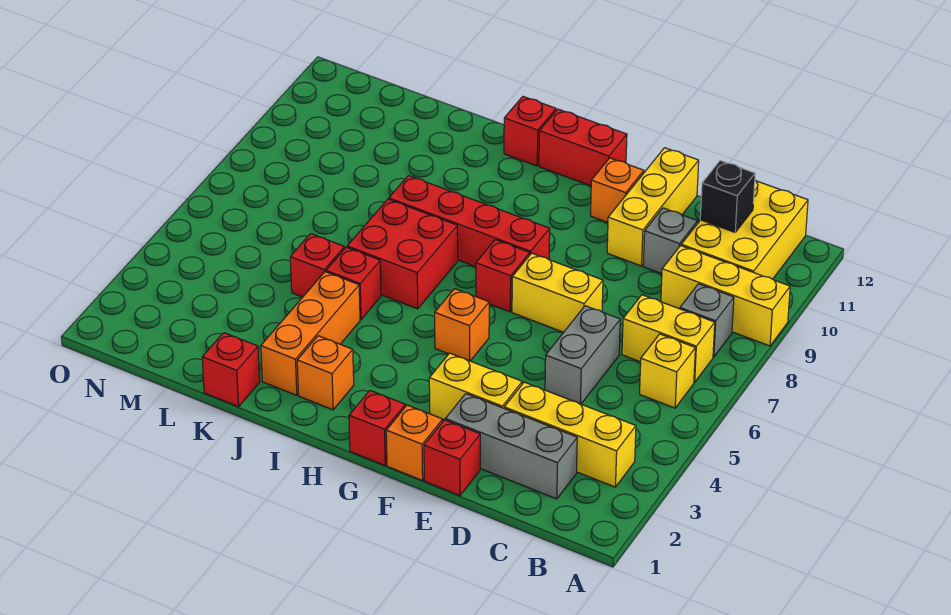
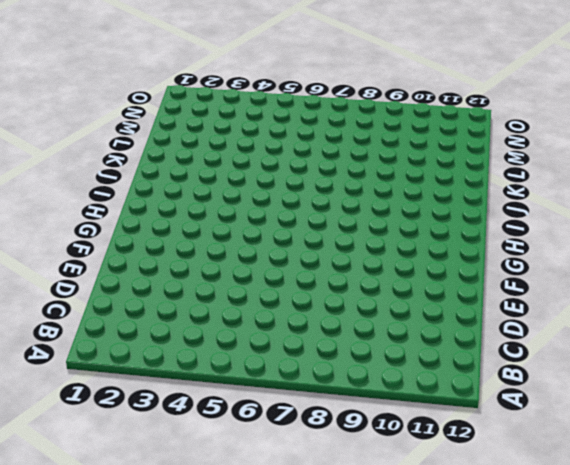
none -> yellow 1x3 brick [661,246,790,346]
none -> yellow 1x3 brick [504,382,636,487]
none -> yellow 1x1 brick [640,334,695,408]

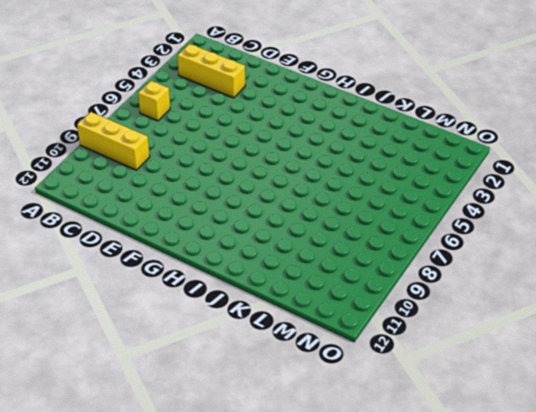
none -> yellow 1x2 brick [622,295,715,382]
none -> grey 1x1 brick [680,284,734,357]
none -> yellow 2x3 brick [681,180,808,279]

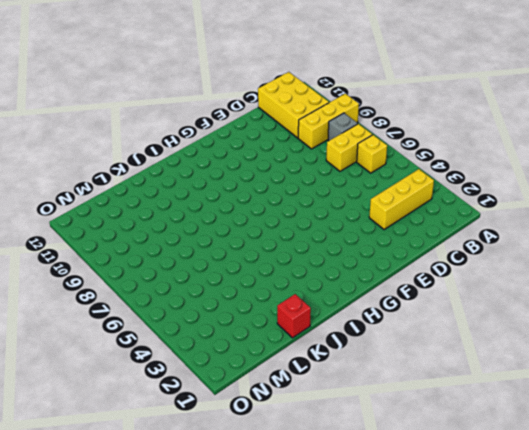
none -> grey 1x3 brick [445,394,577,499]
none -> grey 1x2 brick [545,306,620,404]
none -> grey 1x1 brick [643,208,698,274]

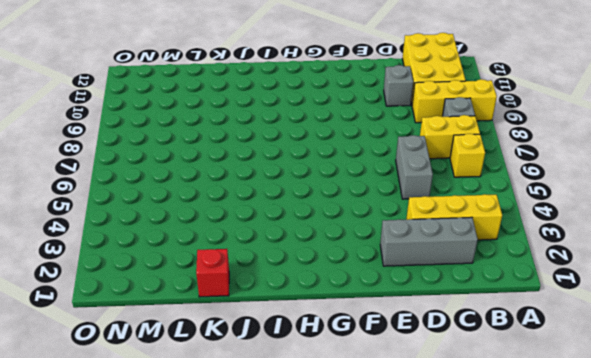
none -> red 1x1 brick [424,420,480,496]
none -> yellow 1x2 brick [429,353,522,420]
none -> yellow 1x2 brick [512,253,603,332]

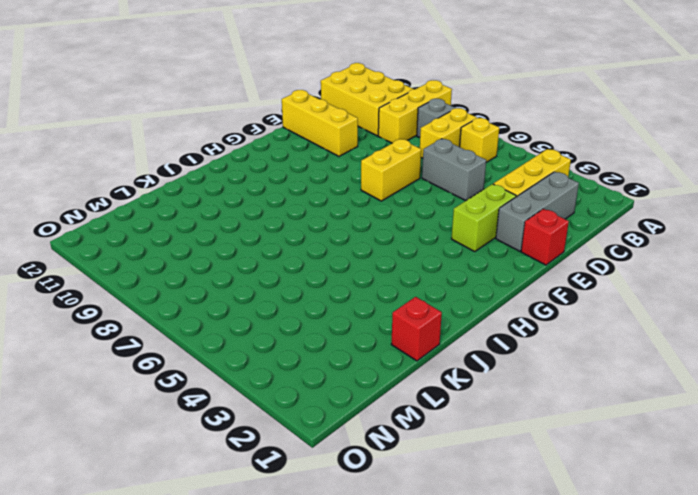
lime 1x2 brick [451,184,516,252] -> yellow 1x2 brick [429,353,522,420]
none -> grey 1x1 brick [643,208,698,274]
none -> orange 1x1 brick [386,405,443,481]
none -> orange 1x1 brick [591,158,644,222]

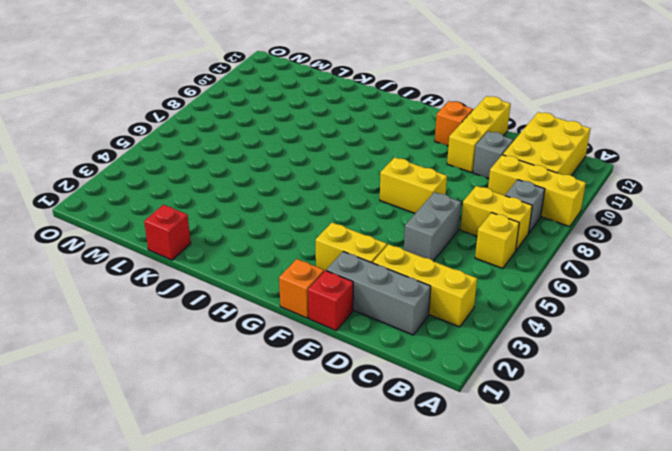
none -> red 1x1 brick [349,391,405,465]
none -> orange 1x1 brick [435,289,489,361]
none -> red 1x1 brick [476,240,530,312]

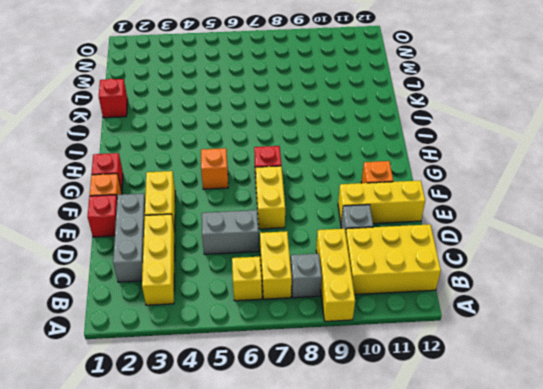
none -> red 1x4 brick [389,176,550,267]
none -> red 1x2 brick [539,109,627,186]
none -> orange 1x1 brick [297,336,354,410]

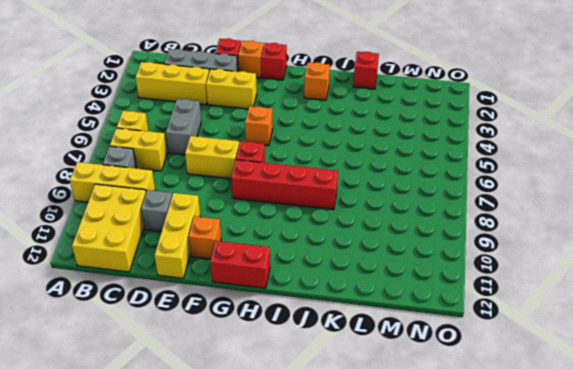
none -> red 2x2 brick [347,199,458,309]
none -> red 1x1 brick [504,97,556,166]
none -> orange 1x3 brick [261,272,360,395]

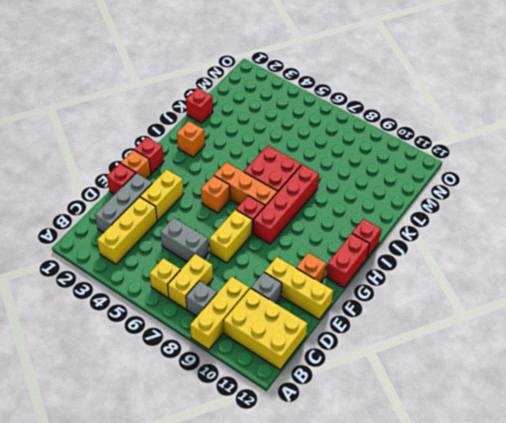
orange 1x3 brick [214,162,277,206] -> orange 1x3 brick moved to [261,272,360,395]
none -> red 1x1 brick [326,247,381,320]
none -> red 1x1 brick [290,234,345,297]
none -> black 1x1 brick [700,161,755,232]

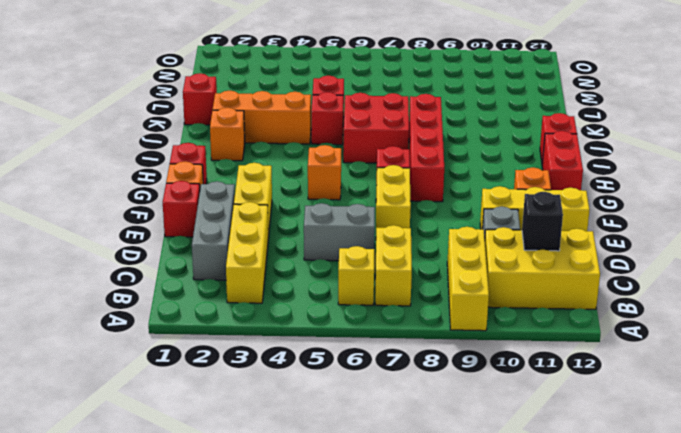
none -> grey 1x1 brick [680,284,734,357]

